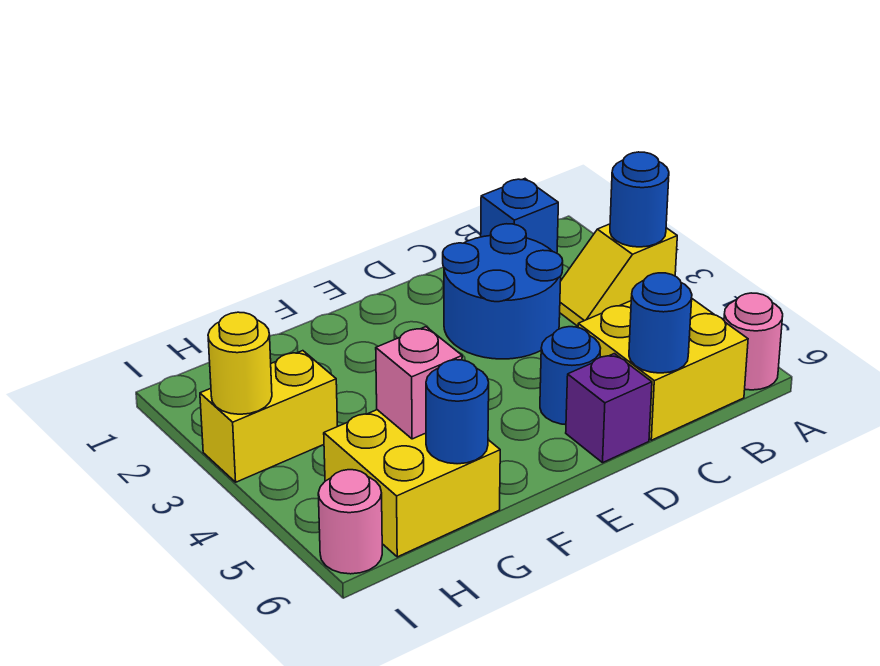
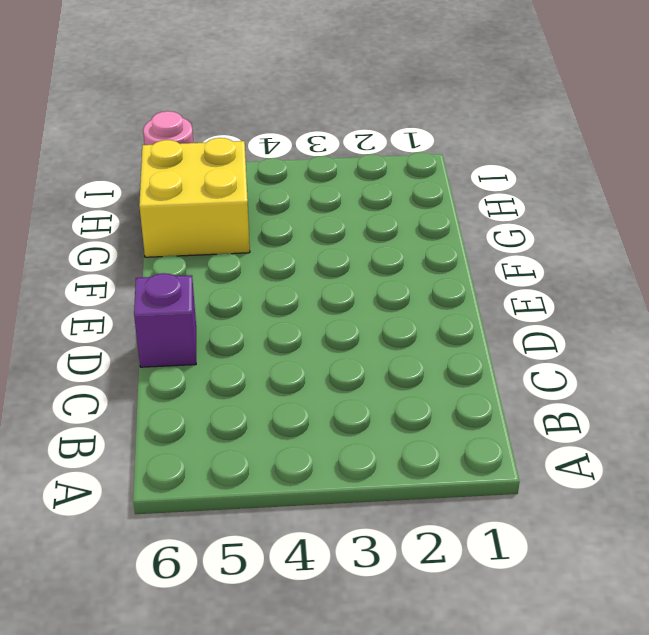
none -> yellow 1x2 slope [560,224,677,326]
none -> pink 1x1 round brick [724,293,783,390]
none -> blue 1x1 brick [481,179,558,253]

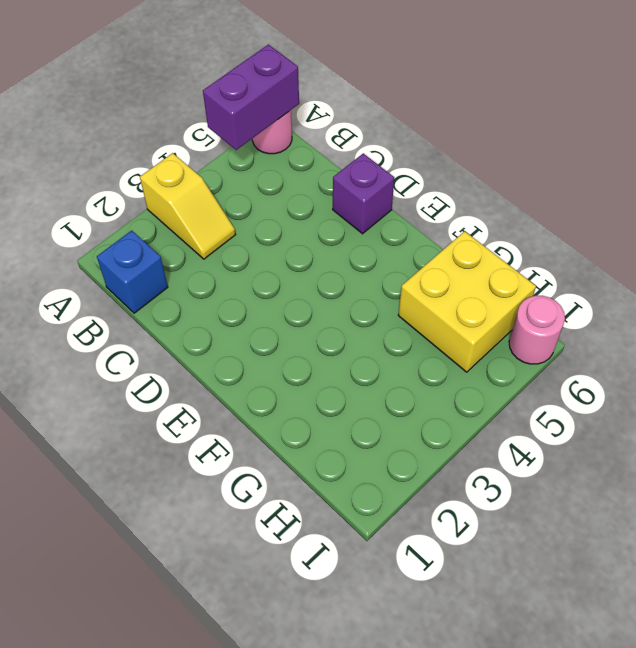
purple 1x2 brick [203,45,299,150] -> none
none -> yellow 2x2 brick [578,299,748,440]
none -> blue 2x2 round brick [443,224,563,359]
none -> blue 1x1 round brick [540,327,601,425]

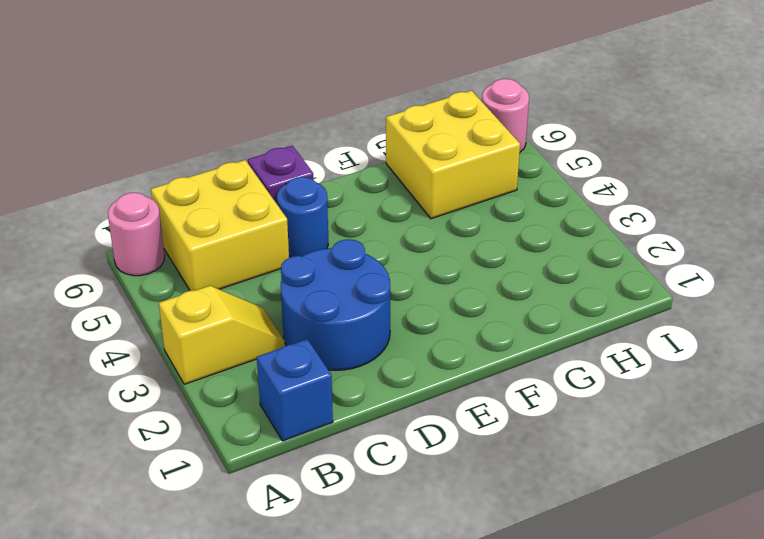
none -> yellow 1x2 brick [200,351,338,482]
none -> blue 1x1 round brick [610,152,669,247]
none -> blue 1x1 round brick [629,273,692,373]

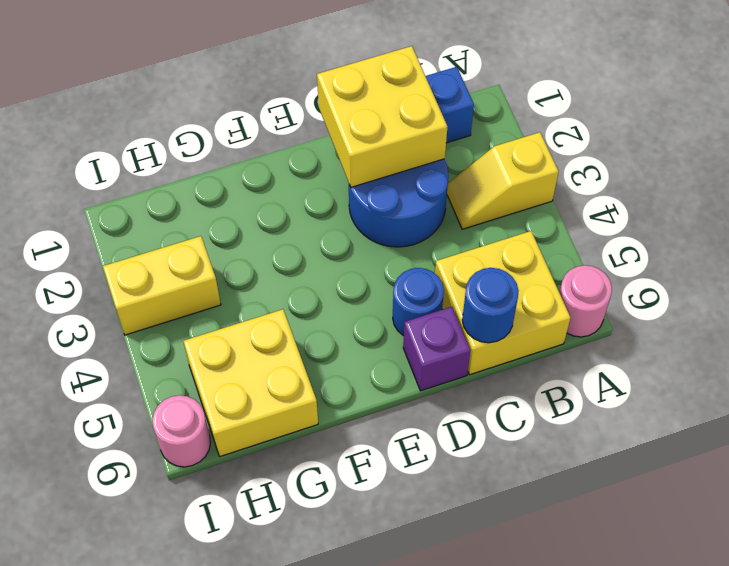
yellow 2x2 brick [317,46,447,187] -> none
none -> blue 1x1 round brick [610,152,669,247]
none -> pink 1x1 brick [376,327,462,439]
none -> blue 1x1 round brick [426,360,489,464]

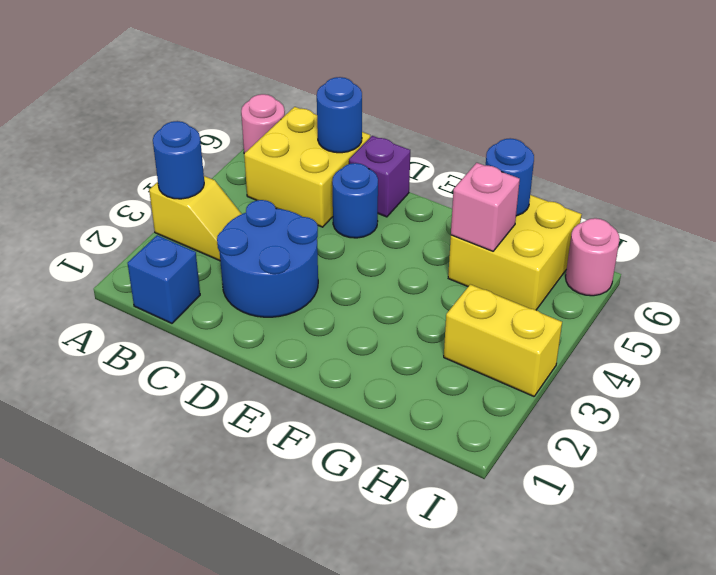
none -> yellow 1x1 round brick [208,312,272,414]

